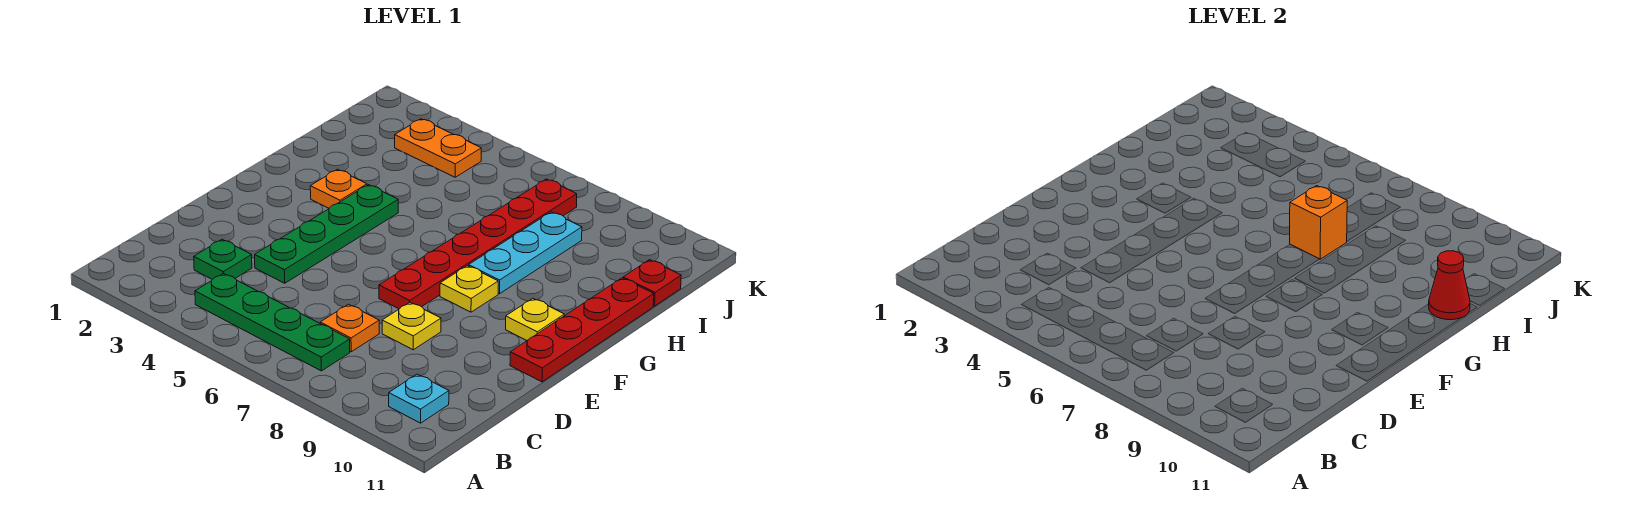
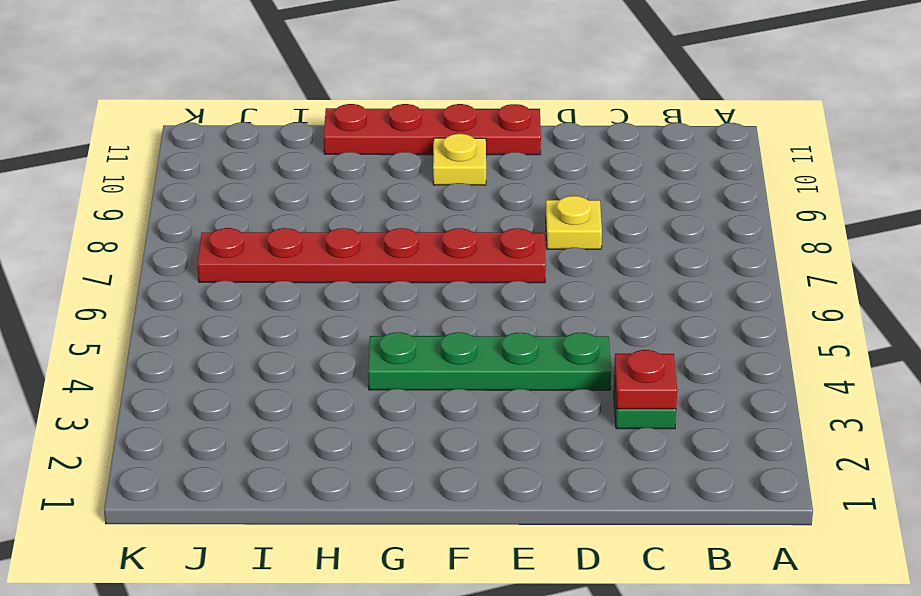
red 1x1 plate [614,350,677,409] -> red 1x1 plate moved to [623,260,681,306]
none -> green 1x4 plate [195,273,350,371]
none -> cyan 1x1 plate [389,374,449,423]
none -> orange 1x1 plate [320,304,379,352]

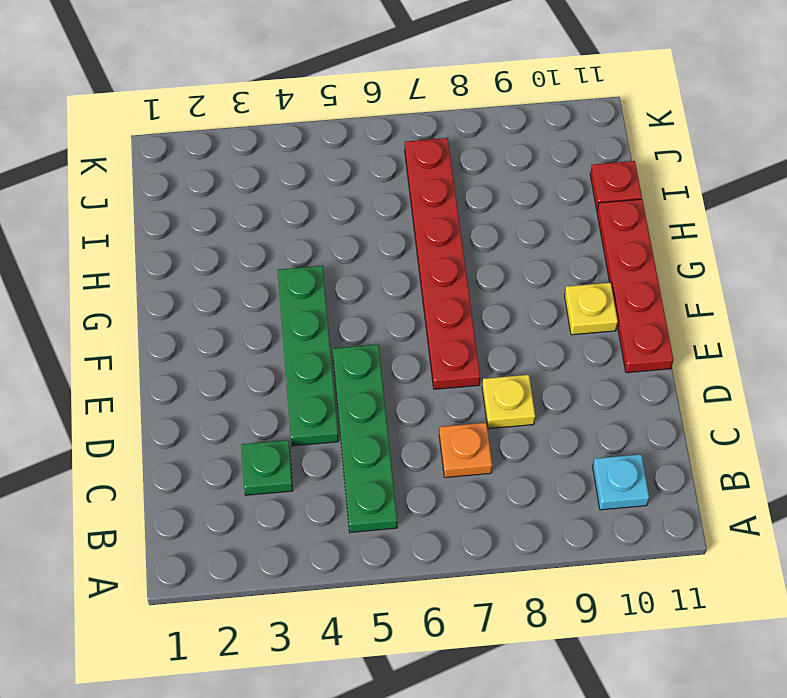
green 1x4 plate [333,345,397,532] -> green 1x4 plate turned to [195,273,350,371]
none -> yellow 1x1 plate [440,266,498,312]
none -> orange 1x1 plate [310,169,367,208]
none -> cyan 1x3 plate [469,212,582,294]

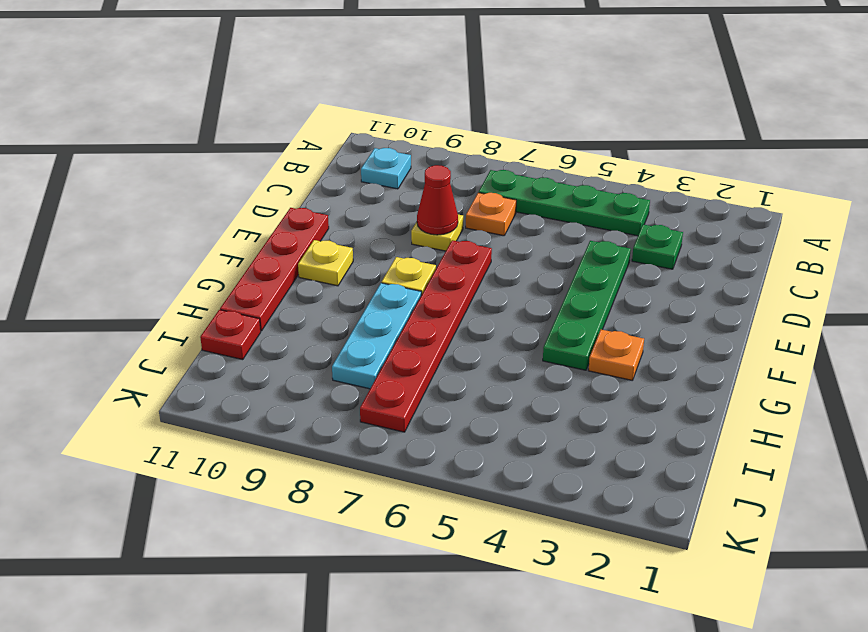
red 1x1 cone [417,165,458,235] -> red 1x1 cone moved to [1429,251,1470,320]
none -> orange 1x2 plate [395,119,481,177]
none -> orange 1x1 brick [1290,186,1347,259]

